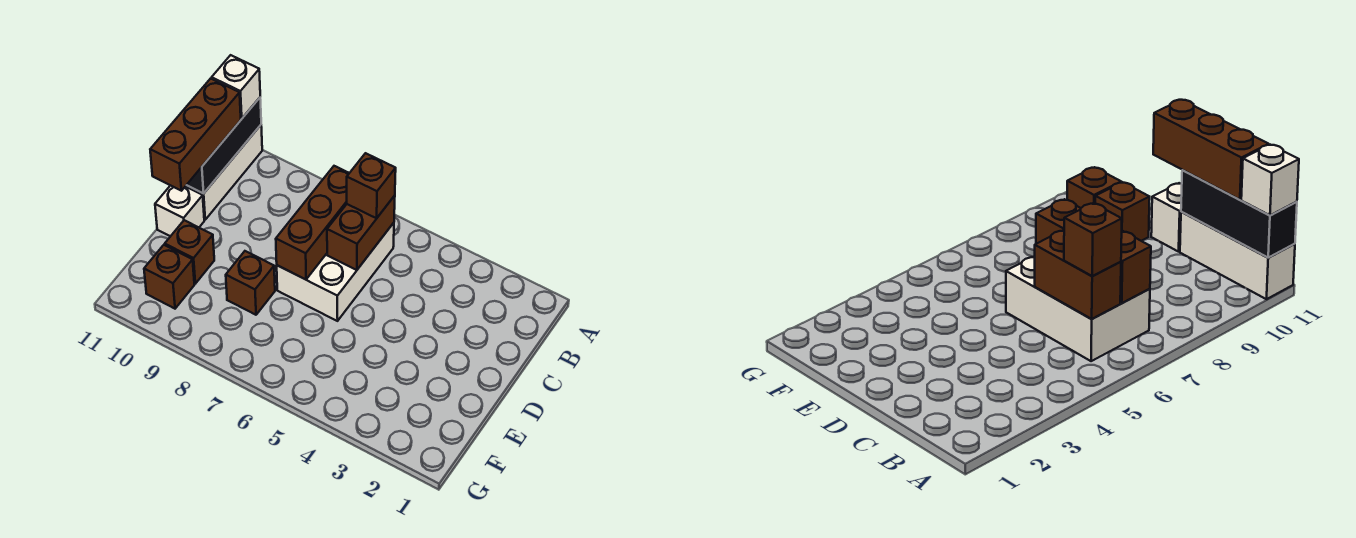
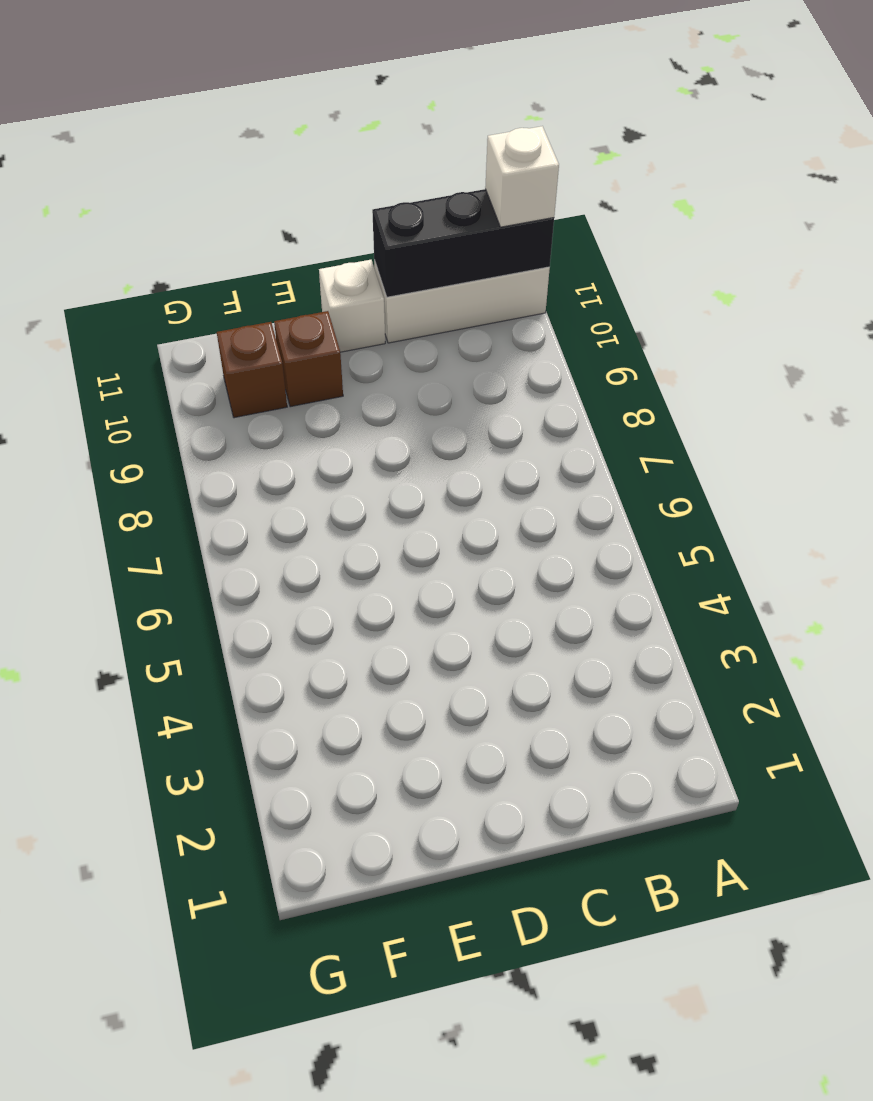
none -> white 2x3 brick [277,223,394,321]
none -> brown 1x1 brick [226,251,275,315]
none -> brown 1x2 brick [327,196,395,270]

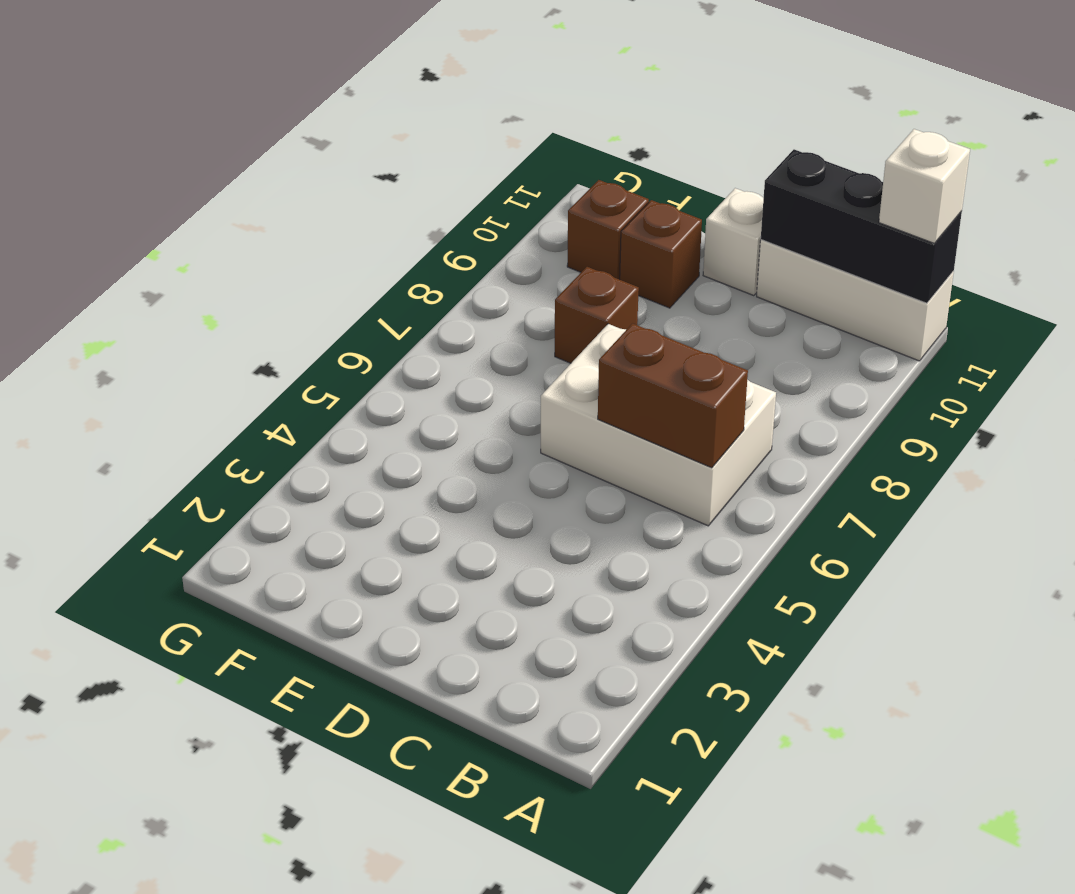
none -> brown 1x3 brick [276,166,349,280]
none -> brown 1x1 brick [347,153,396,218]
none -> brown 1x3 brick [150,78,241,191]

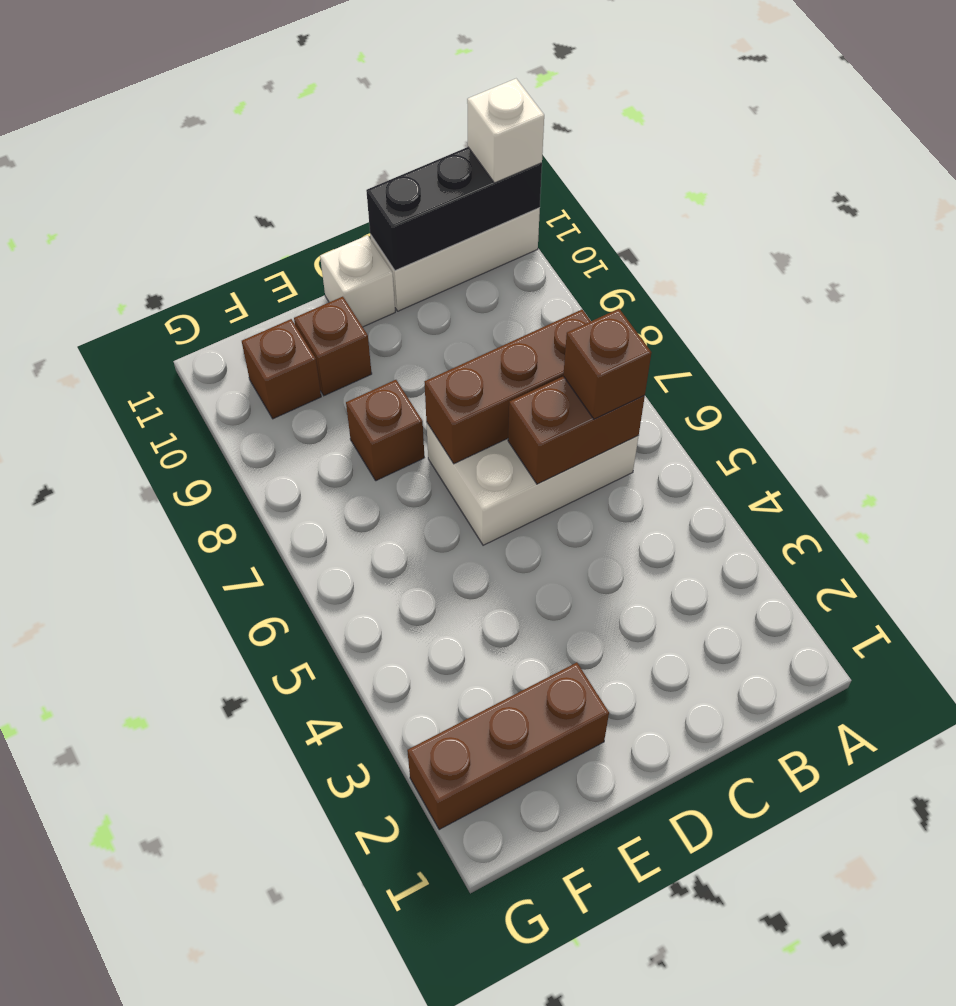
brown 1x3 brick [407,663,609,830] -> brown 1x3 brick moved to [150,78,241,191]

